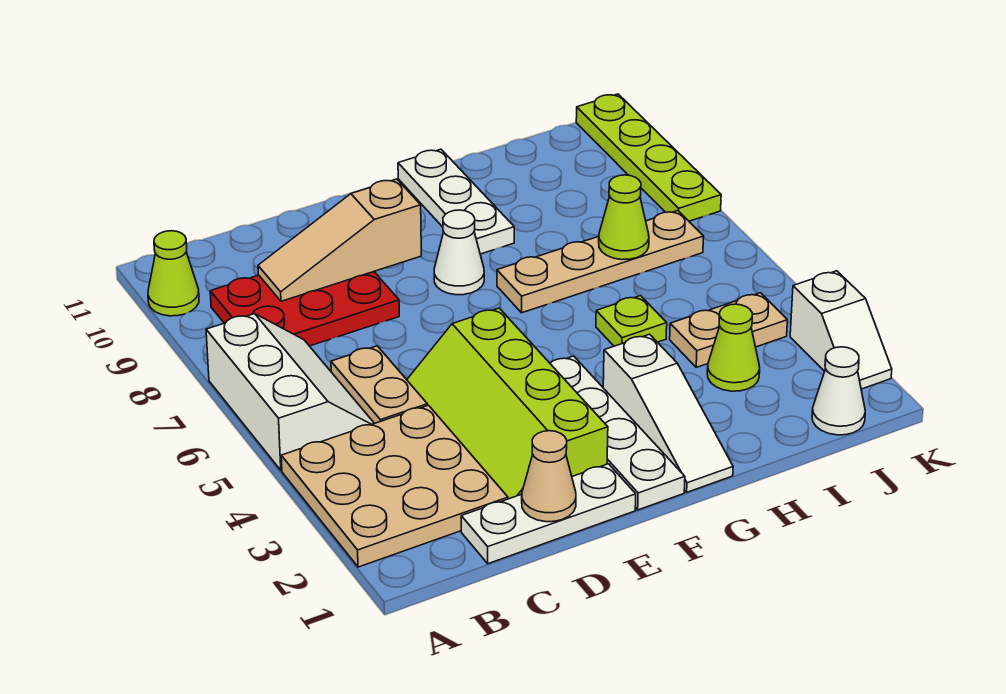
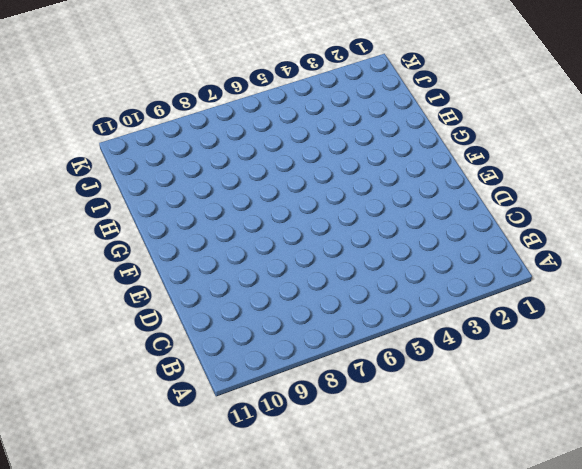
none -> tan 3x3 plate [281,405,508,567]
none -> white 2x3 slope [206,314,374,470]
none -> lime 1x1 cone [148,231,199,316]

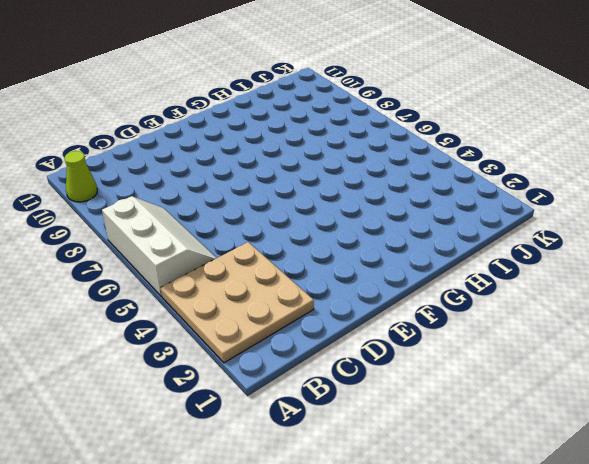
none -> red 2x3 plate [210,272,399,346]
none -> white 1x3 plate [461,464,636,564]
none -> tan 1x2 plate [331,346,427,423]

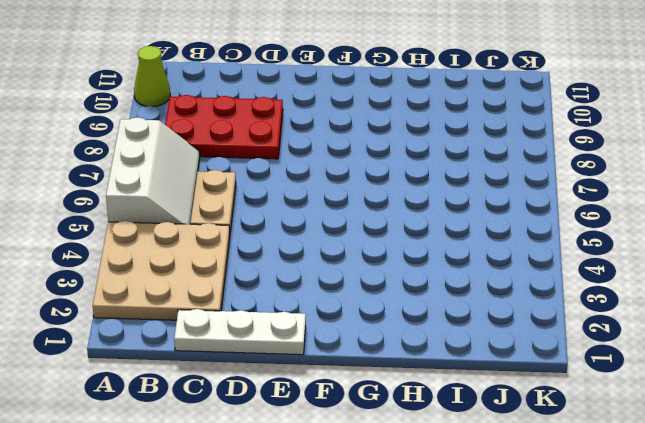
none -> lime 2x4 slope [407,308,608,499]
none -> white 1x4 plate [550,356,685,510]
none -> white 1x1 cone [434,210,484,295]

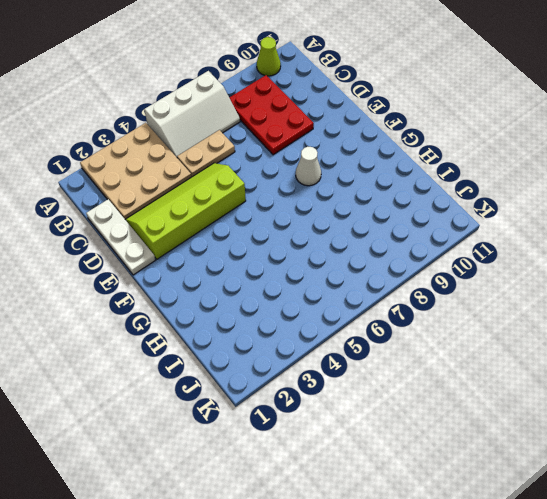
none -> white 1x4 plate [550,356,685,510]
none -> white 1x3 slope [603,334,733,492]
none -> tan 1x4 plate [497,211,704,313]

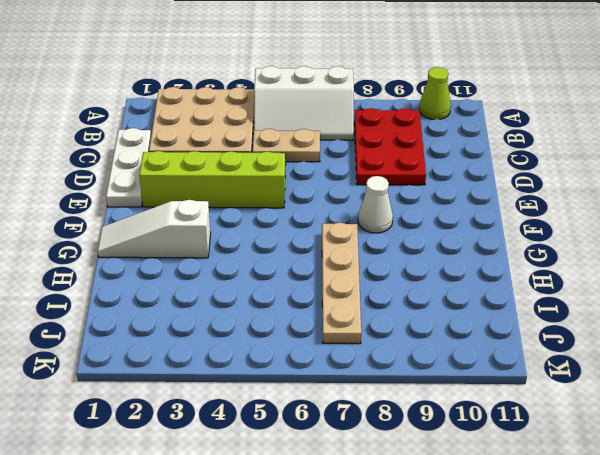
none -> white 1x4 plate [550,356,685,510]
none -> white 1x3 plate [398,149,514,254]
none -> lime 1x1 plate [596,296,667,346]

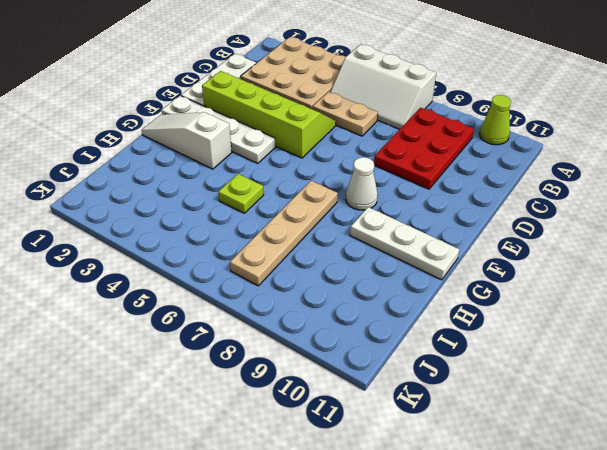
none -> lime 1x1 cone [707,304,760,391]
none -> tan 1x2 plate [670,293,787,367]
none -> white 1x1 cone [812,347,865,435]

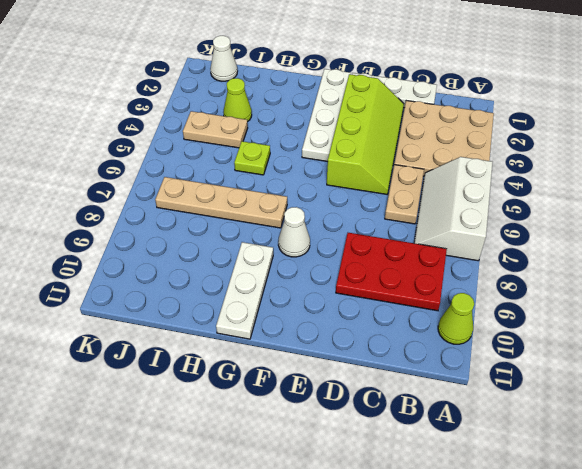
none -> white 1x3 slope [603,334,733,492]
none -> white 1x2 slope [790,271,892,389]
none -> lime 1x4 plate [576,94,721,221]

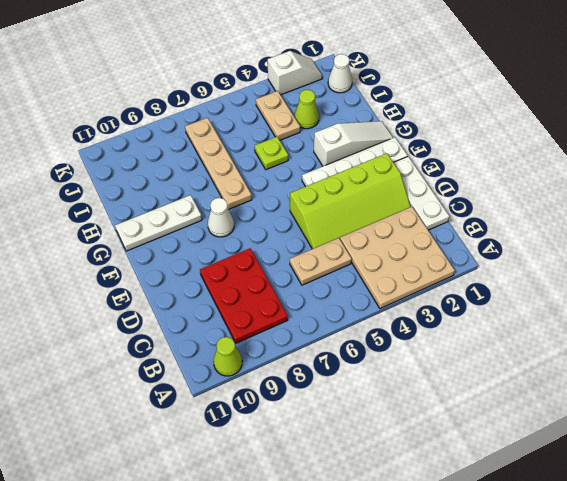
none -> white 2x3 slope [206,314,374,470]
none -> lime 1x4 plate [576,94,721,221]
none -> tan 1x3 slope [258,179,421,301]

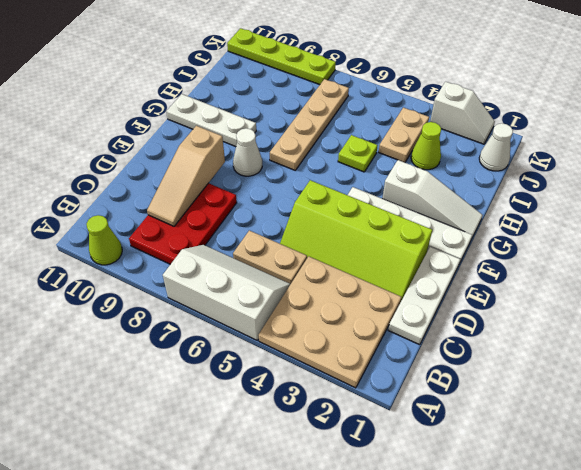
none -> tan 1x1 cone [522,431,576,522]
none -> lime 1x1 cone [599,175,649,260]

